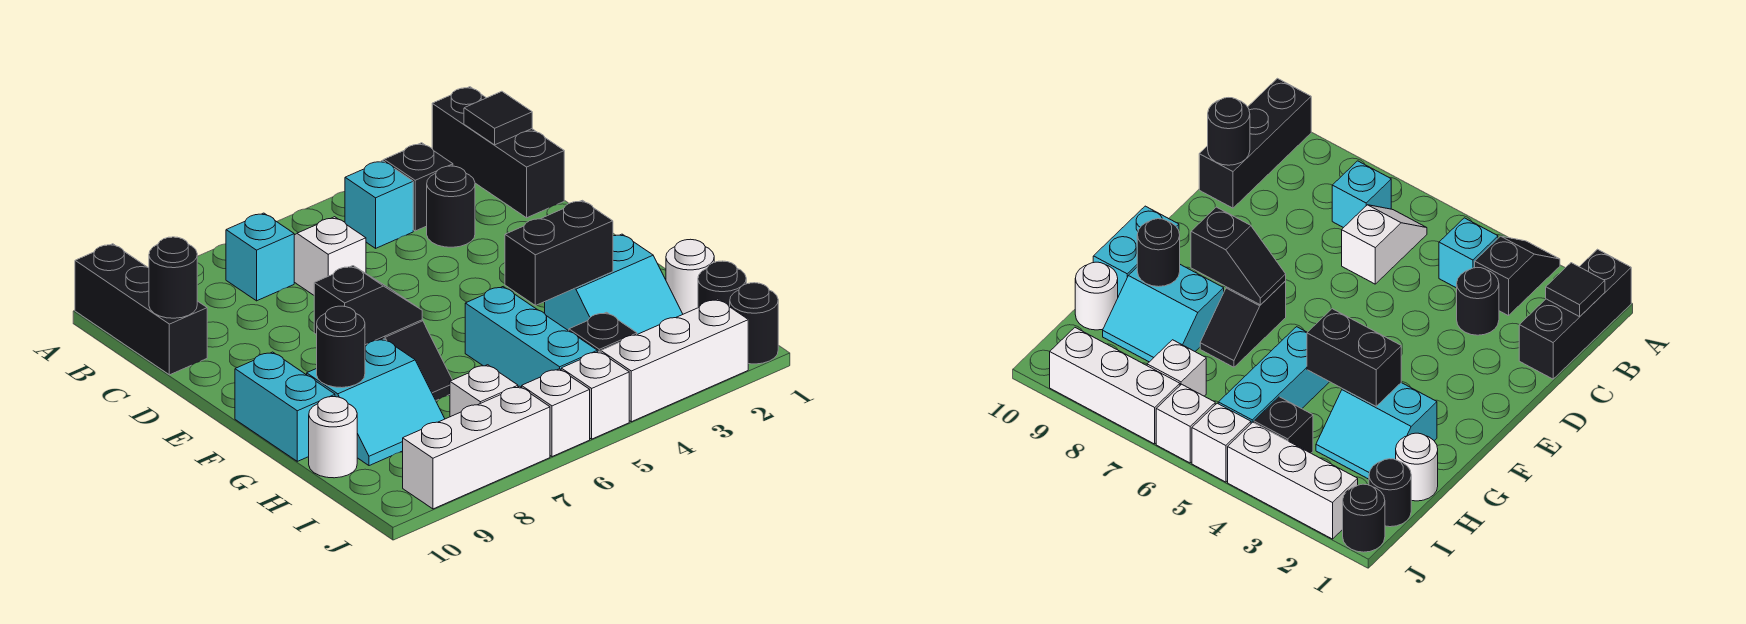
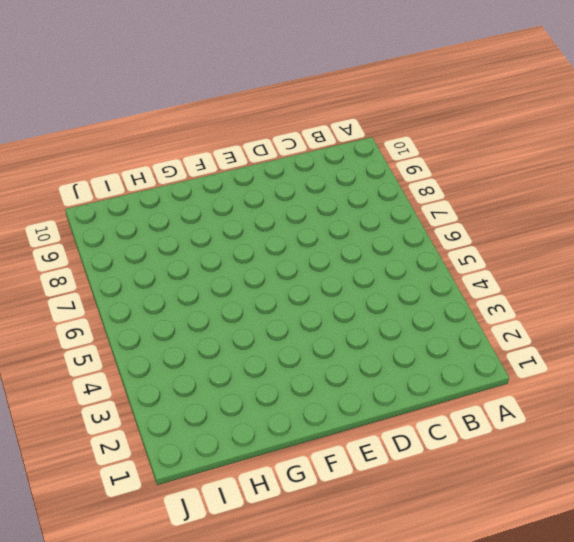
none -> black 1x3 brick [432,87,564,218]
none -> black 1x2 slope [382,143,453,231]
none -> black 1x3 brick [75,244,207,375]

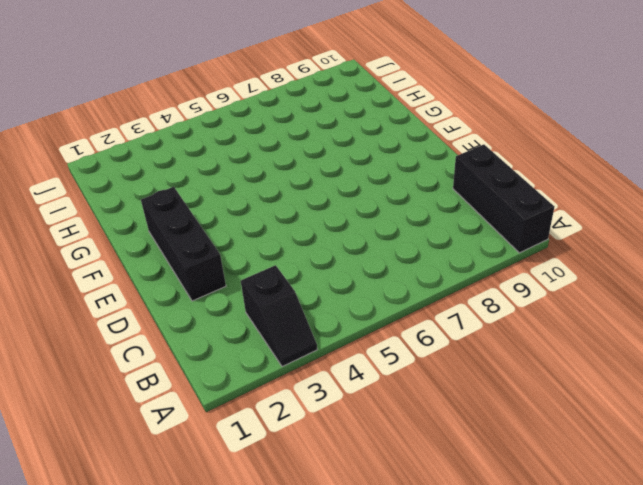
black 1x3 brick [141,187,226,301] -> black 1x3 brick moved to [432,87,564,218]
none -> cyan 1x1 brick [345,161,413,248]
none -> white 1x2 slope [294,217,366,295]
none -> cyan 1x1 brick [226,213,294,301]

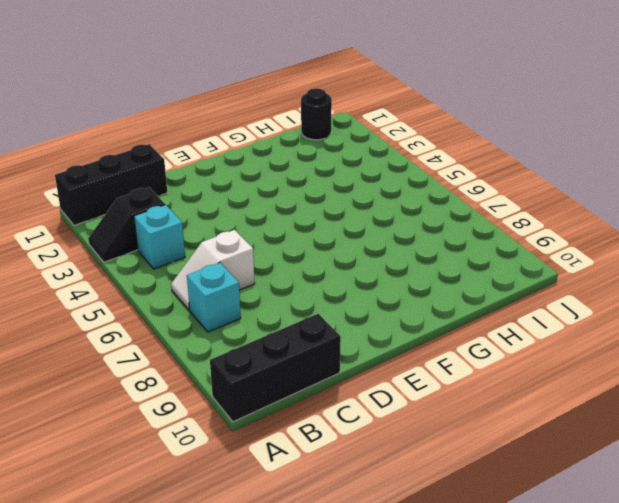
none -> black 1x1 round brick [427,166,475,247]
none -> black 1x2 slope [365,320,452,400]
none -> cyan 1x2 brick [235,352,335,461]

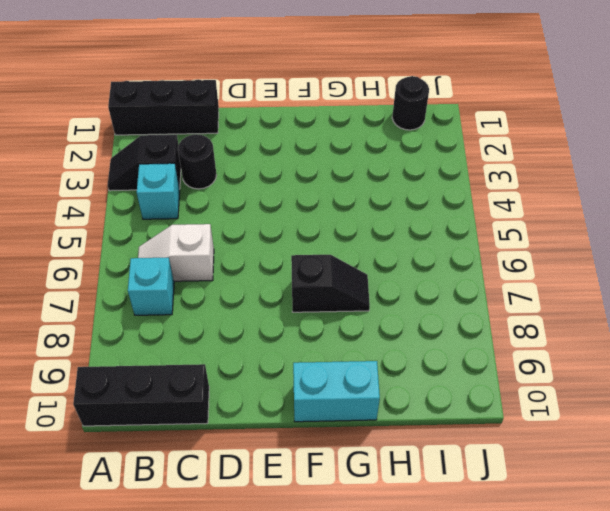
none -> cyan 2x2 slope [545,234,683,334]
none -> cyan 1x3 brick [465,287,597,387]
none -> cyan 2x2 slope [307,339,445,466]

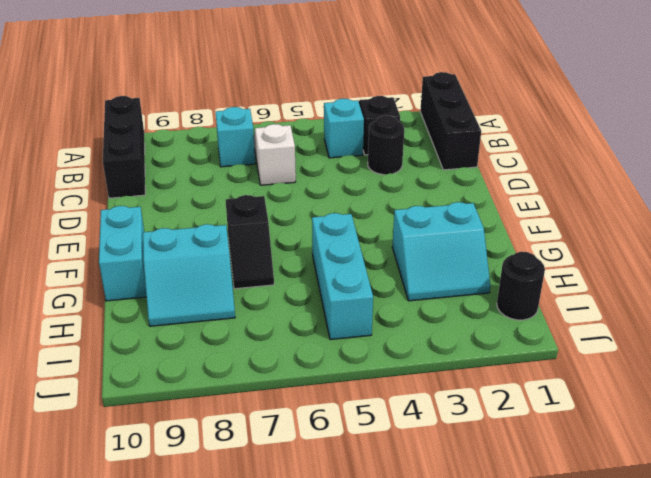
none -> white 1x1 round brick [666,239,714,314]
none -> white 1x1 round brick [309,397,357,478]
none -> black 1x1 brick [569,312,637,352]

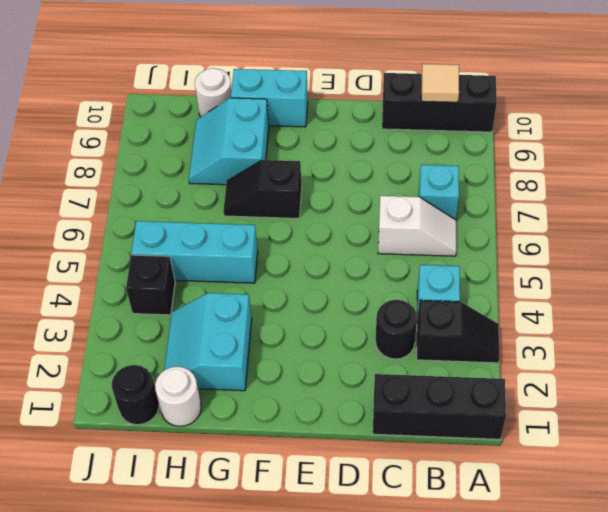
tan 1x1 tile [421,64,459,102] -> none
none -> white 1x1 brick [450,365,518,417]
none -> black 1x1 round brick [730,283,778,364]
none -> white 1x3 brick [601,299,748,422]

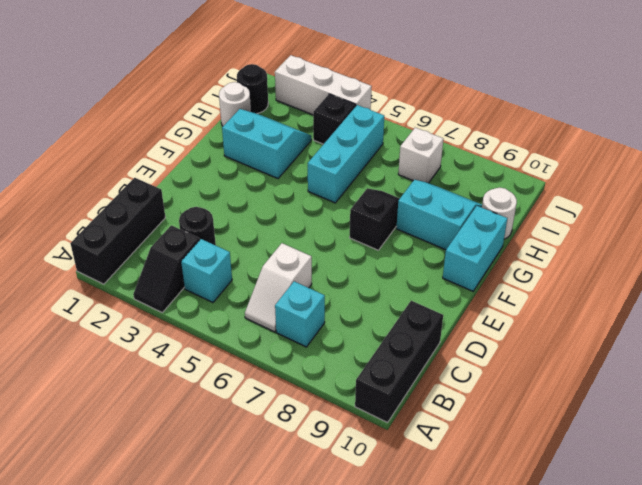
none -> black 1x1 round brick [730,283,778,364]
none -> white 1x1 brick [561,352,629,439]
none -> white 1x1 brick [522,369,590,457]

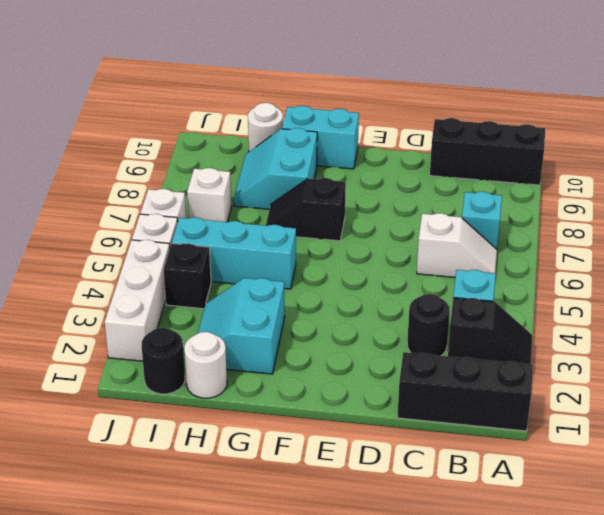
none -> black 1x1 round brick [730,283,778,364]
none -> white 1x3 brick [403,386,550,509]
none -> black 1x1 tile [464,91,532,145]

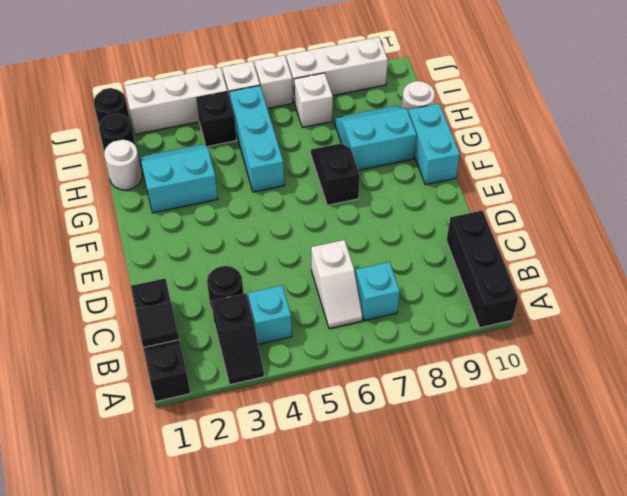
none -> black 1x1 round brick [149,237,197,318]
none -> black 1x2 slope [314,266,422,345]
none -> black 1x2 brick [505,200,613,305]

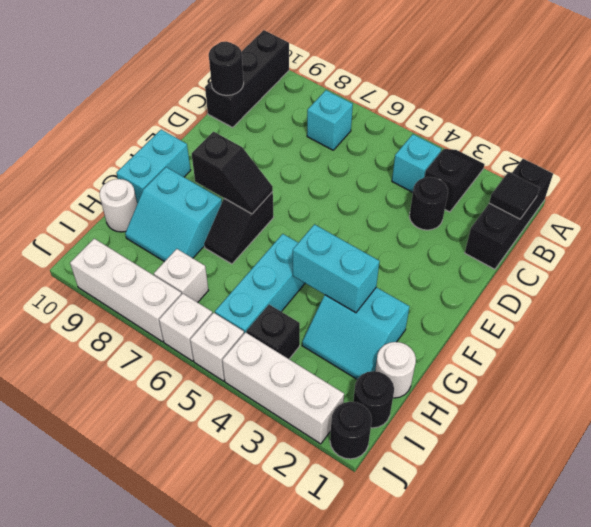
cyan 1x2 brick [293,224,380,313] -> black 1x2 brick [505,200,613,305]
none -> white 1x2 slope [294,217,366,295]
none -> black 1x1 round brick [317,306,365,388]

